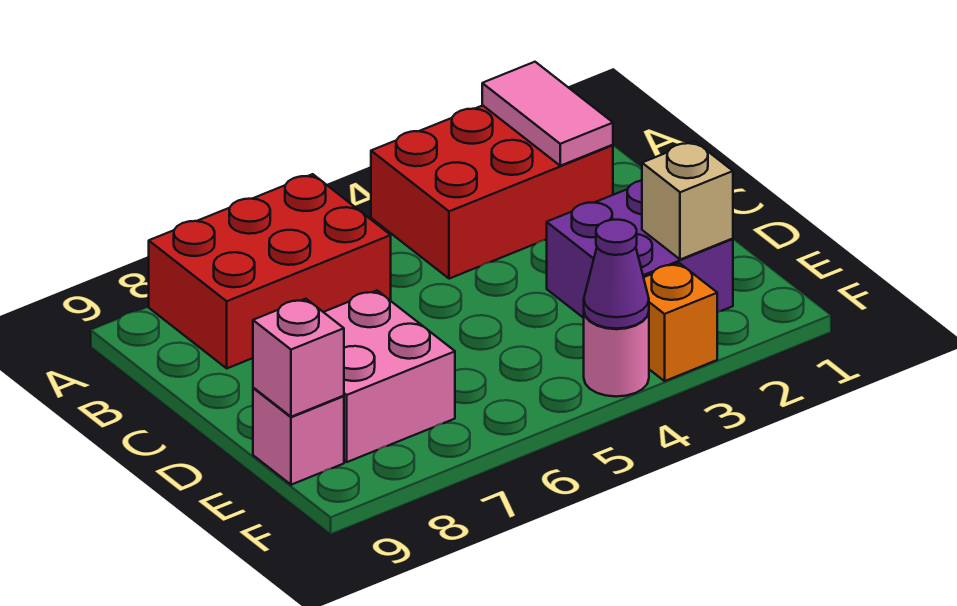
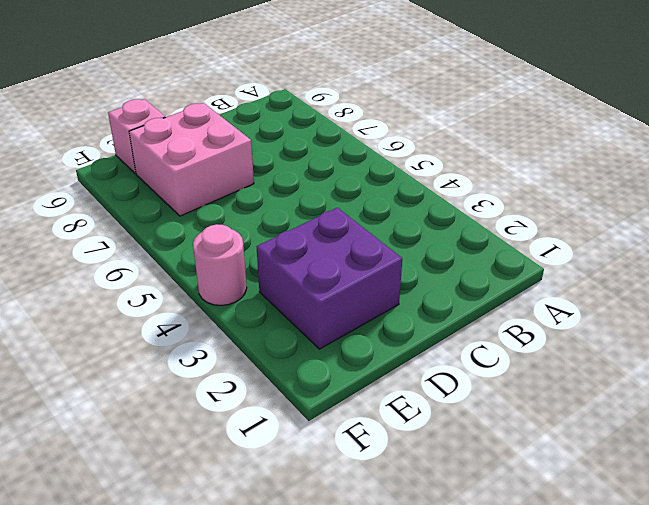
none -> red 2x3 brick [371,105,613,279]
none -> red 2x3 brick [149,174,391,368]

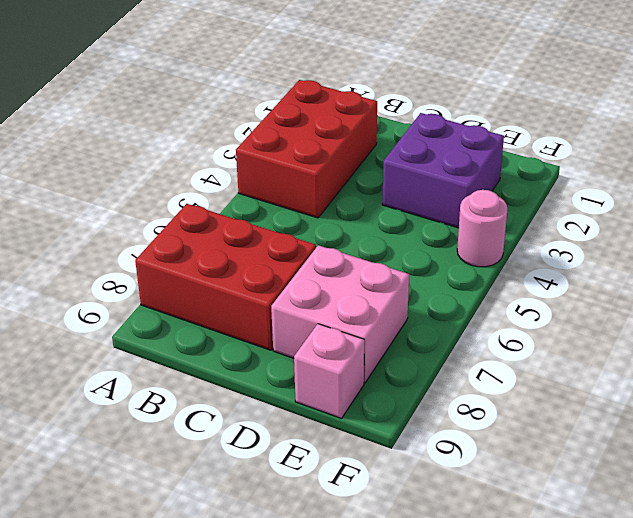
red 2x3 brick [135,204,316,350] -> red 2x3 brick turned to [149,174,391,368]
none -> orange 1x1 brick [644,263,717,381]
none -> pink 1x2 tile [482,62,613,166]

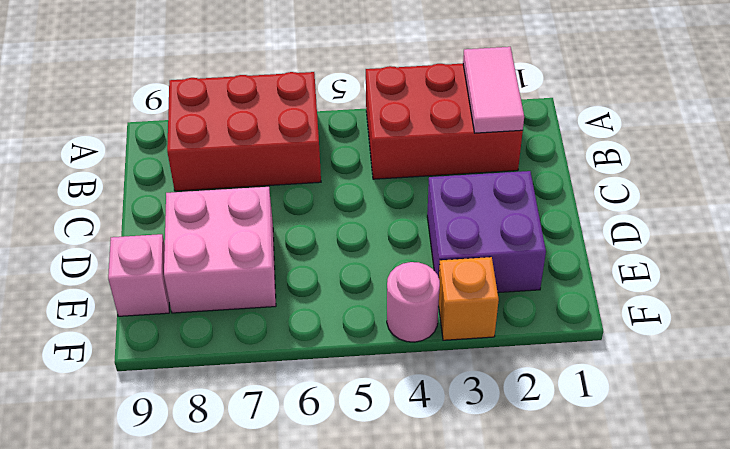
none -> tan 1x1 brick [642,141,733,260]
none -> pink 1x1 brick [253,299,344,417]

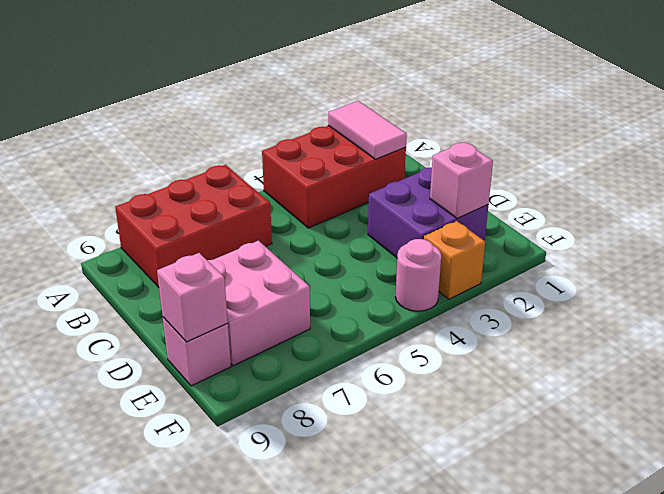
pink 1x1 brick [430,142,493,219] -> tan 1x1 brick [642,141,733,260]
none -> purple 1x1 cone [584,220,649,329]

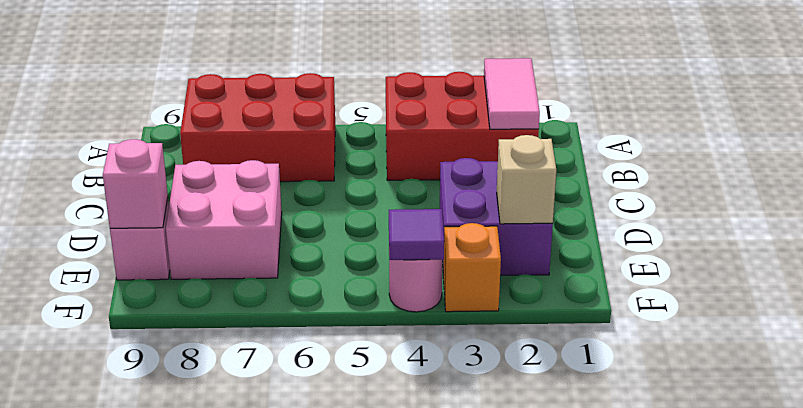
purple 1x1 tile [389,209,444,260] -> purple 1x1 cone [584,220,649,329]

